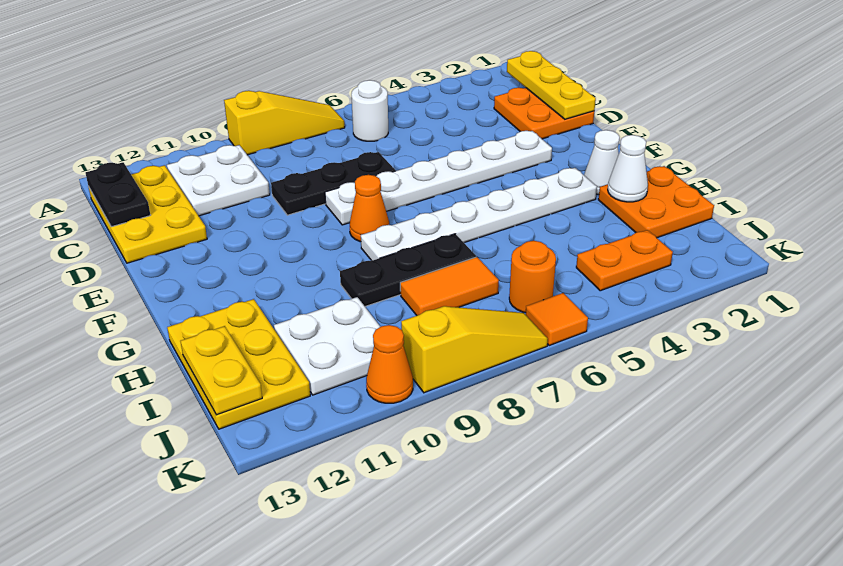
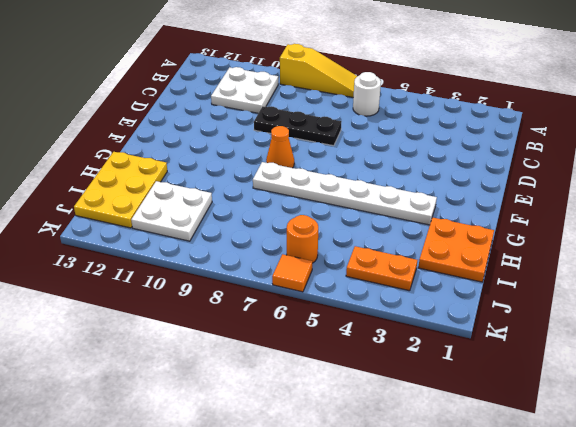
none -> yellow 2x3 plate [89,165,207,263]
none -> orange 2x2 plate [494,88,594,139]
none -> white 1x6 plate [325,131,552,225]

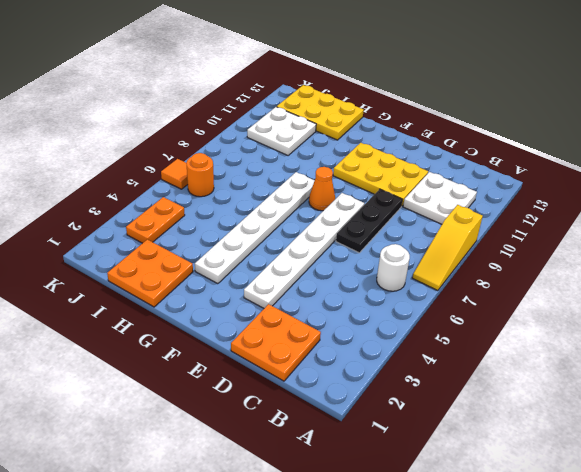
yellow 2x3 plate [333,143,428,206] -> yellow 2x3 plate moved to [89,165,207,263]
none -> white 1x1 cone [584,130,620,194]
none -> black 1x3 plate [340,234,476,306]
none -> orange 1x2 tile [400,257,499,315]

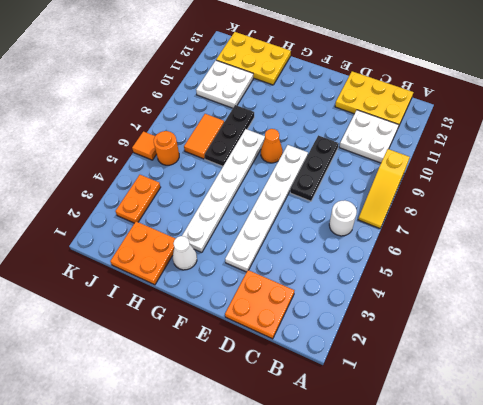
none -> yellow 1x3 slope [401,306,548,393]
none -> orange 1x1 cone [366,325,413,403]
none -> yellow 1x3 plate [507,51,596,119]

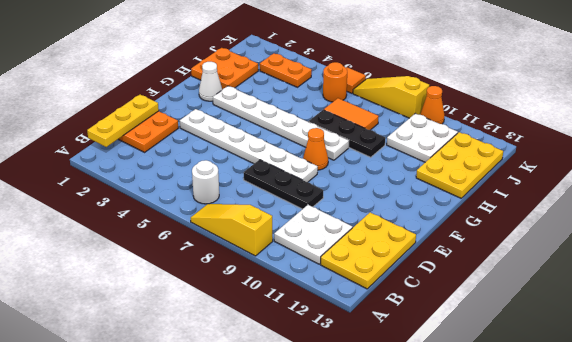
none -> black 1x2 plate [86,162,150,227]
none -> white 1x1 cone [608,135,648,202]
none -> yellow 1x2 plate [181,326,262,415]

